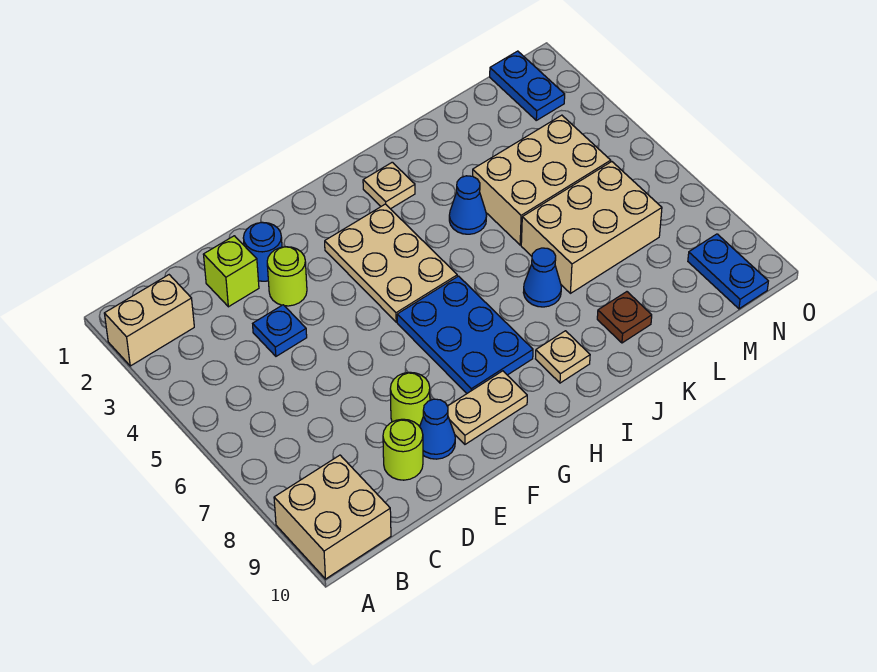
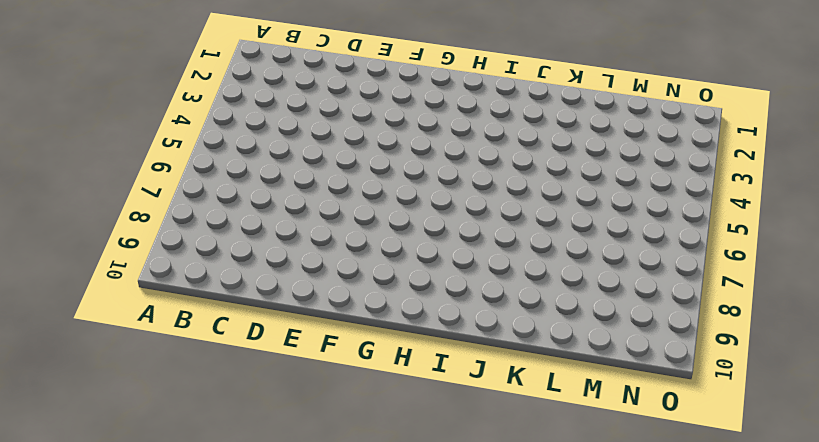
none -> tan 1x2 brick [104,275,194,366]
none -> tan 2x2 brick [274,455,391,579]
none -> lime 1x1 brick [203,236,259,307]

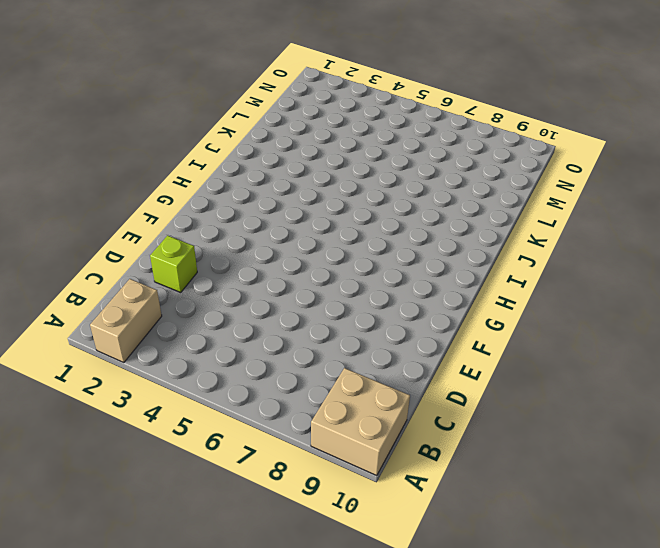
none -> blue 1x1 plate [253,305,307,356]
none -> lime 1x1 round brick [383,419,423,480]
none -> blue 1x1 round brick [243,222,282,281]

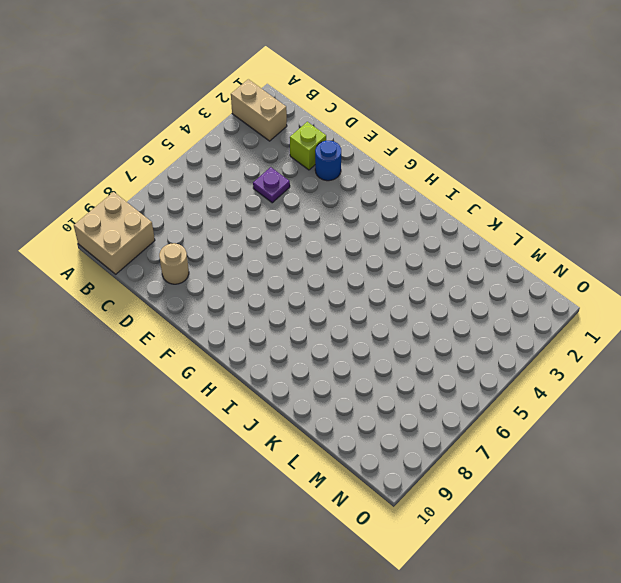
purple 1x1 plate [253,167,290,203] -> blue 1x1 plate [253,305,307,356]
tan 1x1 round brick [159,243,189,284] -> lime 1x1 round brick [383,419,423,480]
none -> lime 1x1 round brick [267,247,307,306]
none -> lime 1x1 round brick [390,372,430,427]
none -> blue 1x1 cone [420,399,455,459]

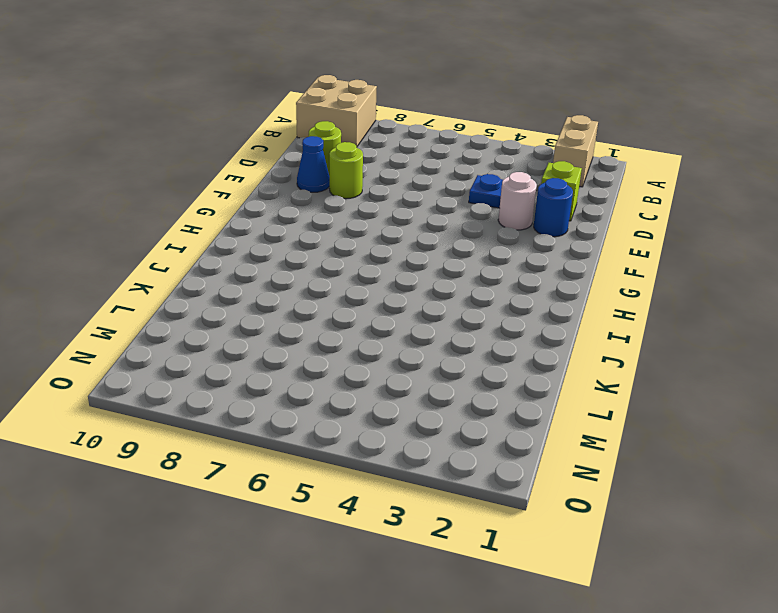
white 1x1 round brick [498,172,537,230] -> lime 1x1 round brick [267,247,307,306]
none -> tan 1x2 plate [448,371,527,444]
none -> tan 2x3 plate [325,204,457,322]
none -> blue 2x3 plate [397,276,533,393]

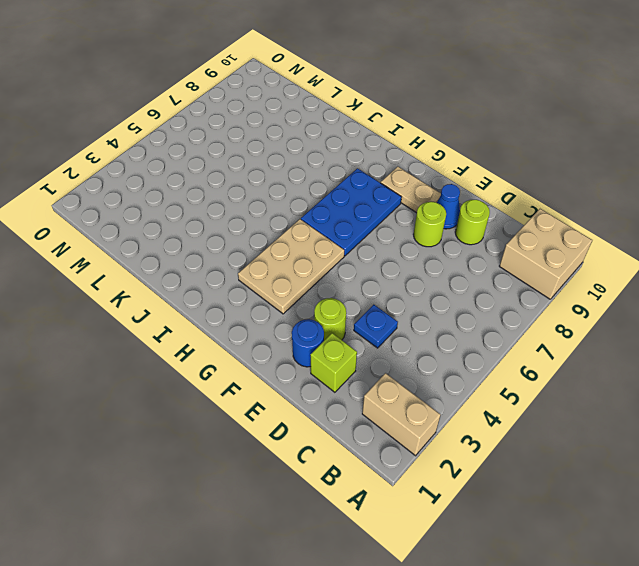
none -> tan 1x1 plate [363,162,415,209]
none -> tan 1x1 plate [536,331,590,383]
none -> blue 1x1 cone [449,176,487,234]

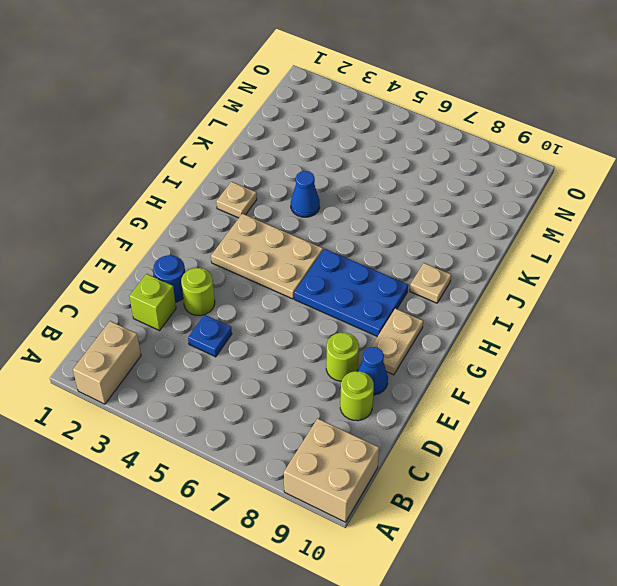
none -> blue 1x1 cone [523,248,561,307]
none -> tan 2x3 brick [473,115,611,245]
none -> tan 2x3 brick [521,162,662,293]

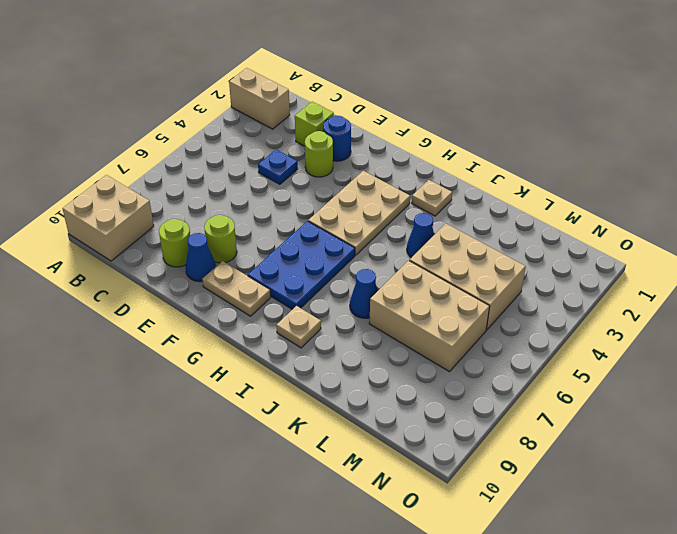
none -> brown 1x1 plate [597,292,652,343]
none -> blue 1x2 plate [490,51,565,120]
none -> blue 1x2 plate [688,234,768,309]

